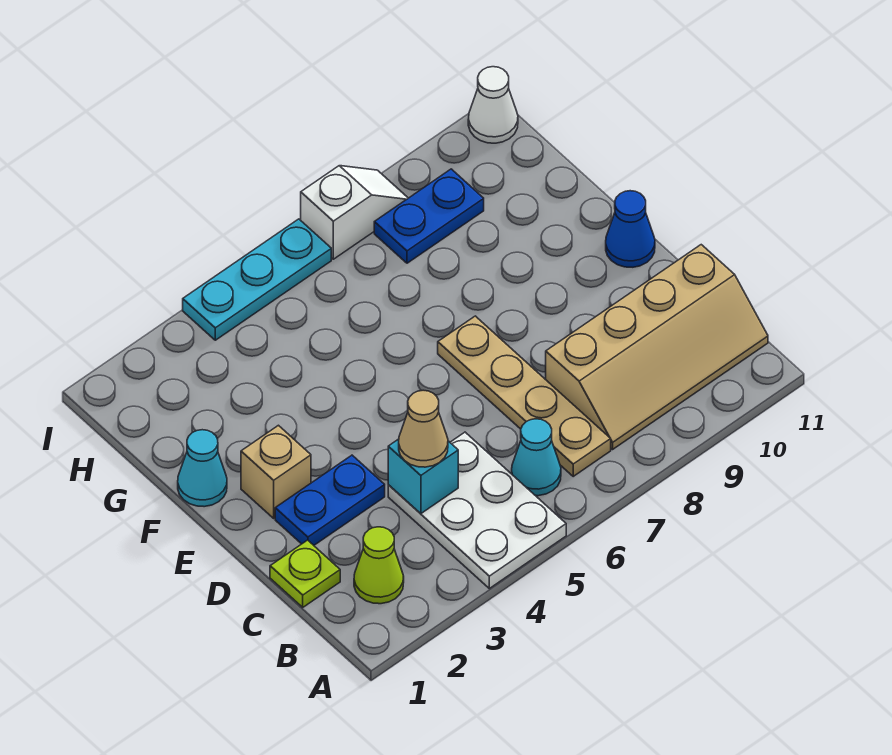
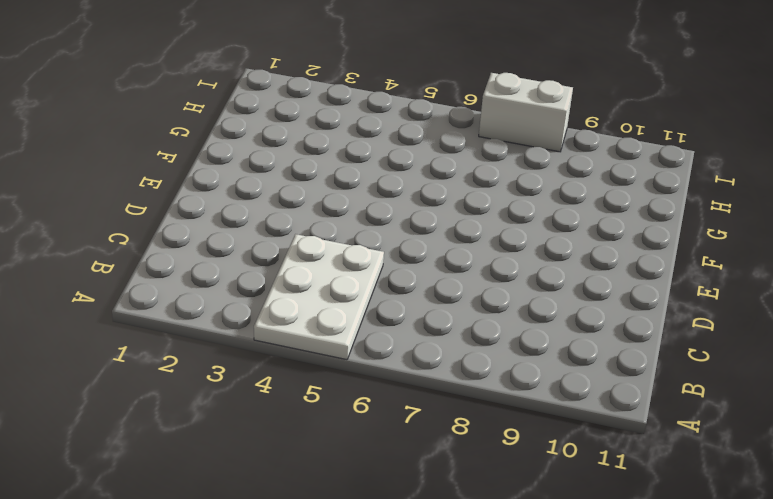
white 1x2 brick [479,73,573,152] -> white 1x2 slope [301,166,408,259]
none -> lime 1x1 cone [354,527,404,604]
none -> cyan 1x1 cone [512,419,561,496]
none -> tan 1x4 plate [438,316,611,476]

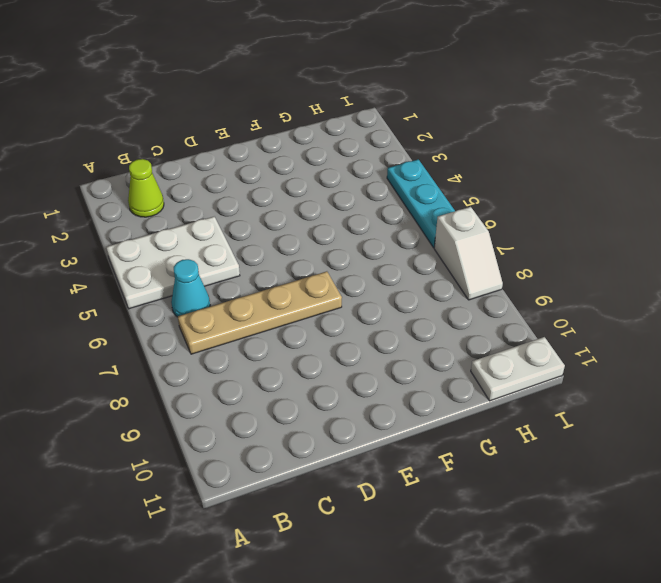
white 1x2 plate [471,337,565,401] -> white 1x1 cone [468,67,518,143]
none -> tan 2x4 slope [546,245,768,449]
none -> lime 1x1 plate [270,540,340,607]
none -> blue 1x2 plate [275,455,385,545]

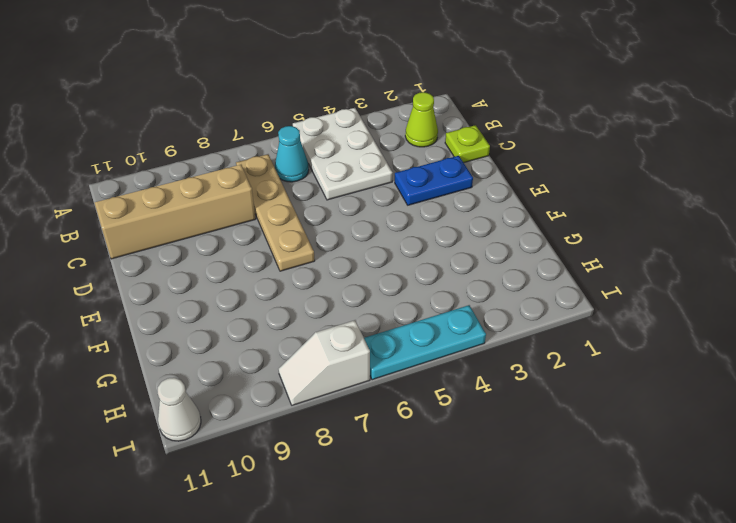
none -> tan 1x1 brick [241,425,311,518]
none -> blue 1x1 cone [606,191,655,267]
none -> cyan 1x1 cone [178,430,227,507]

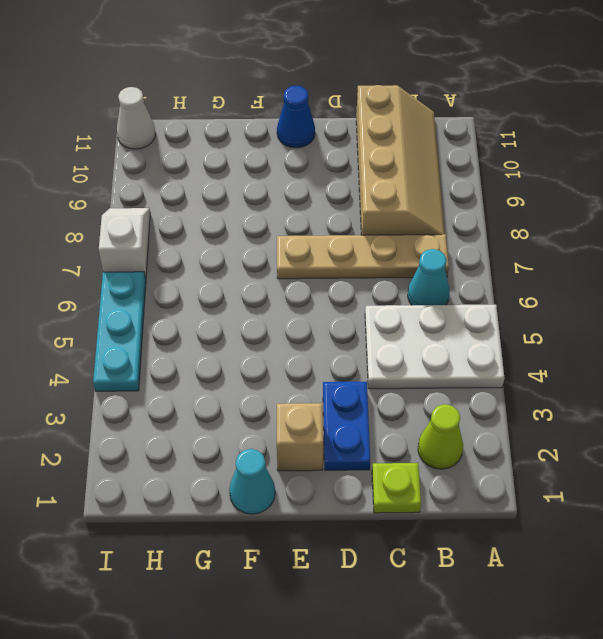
none -> blue 1x2 plate [374,169,484,263]
none -> cyan 1x1 brick [388,439,458,514]
none -> tan 1x1 cone [399,390,448,467]

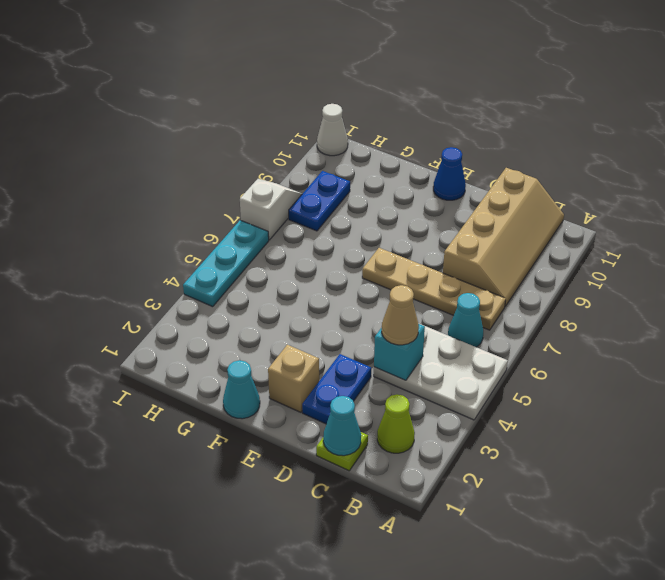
cyan 1x1 cone [323,396,361,456] -> none

